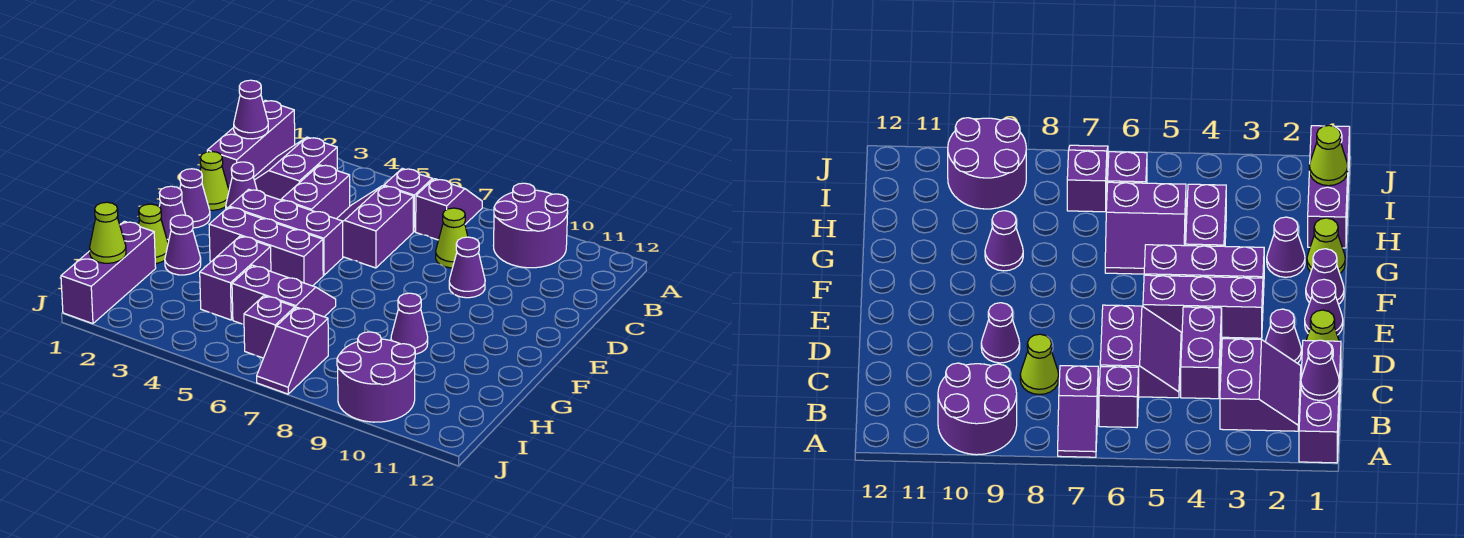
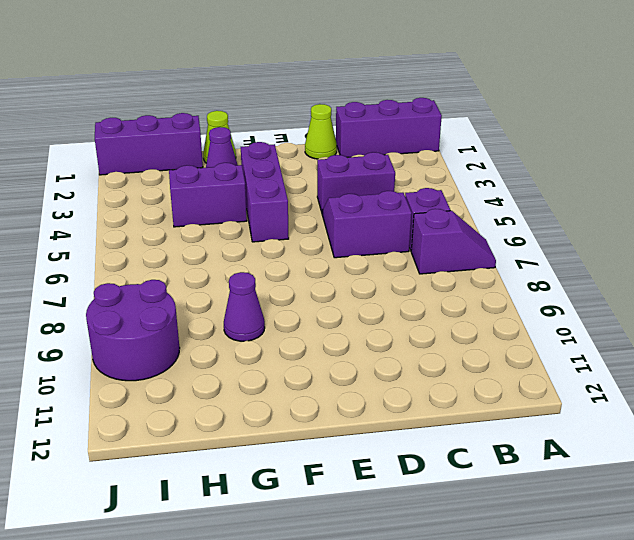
none -> purple 2x2 round brick [494,183,568,268]
none -> purple 2x2 slope [254,137,337,200]
none -> lime 1x1 cone [436,208,468,268]

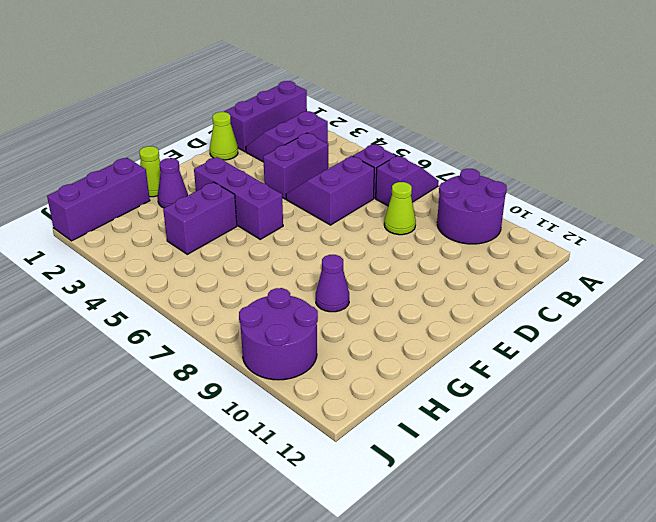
none -> purple 1x1 cone [226,162,257,209]
none -> purple 1x1 cone [449,237,485,298]
none -> purple 1x1 cone [180,169,210,228]

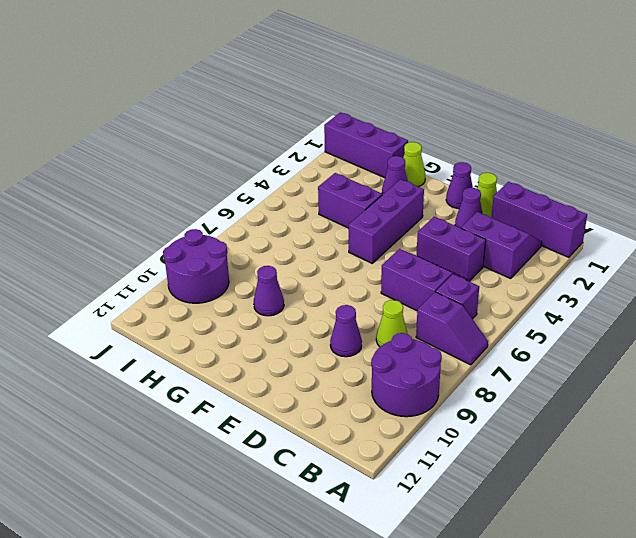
none -> purple 1x3 brick [230,189,343,275]
none -> purple 1x1 cone [159,186,186,242]
none -> purple 2x2 slope [232,265,336,324]

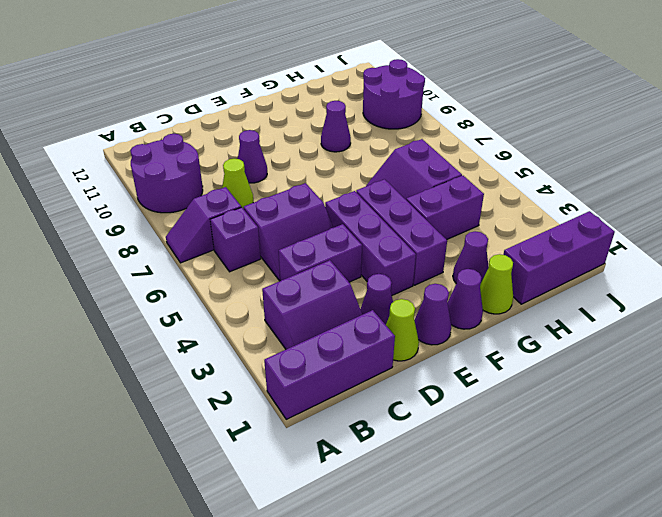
none -> purple 1x1 brick [244,296,295,358]
none -> purple 1x2 slope [257,307,328,394]
none -> purple 1x1 cone [234,80,268,139]

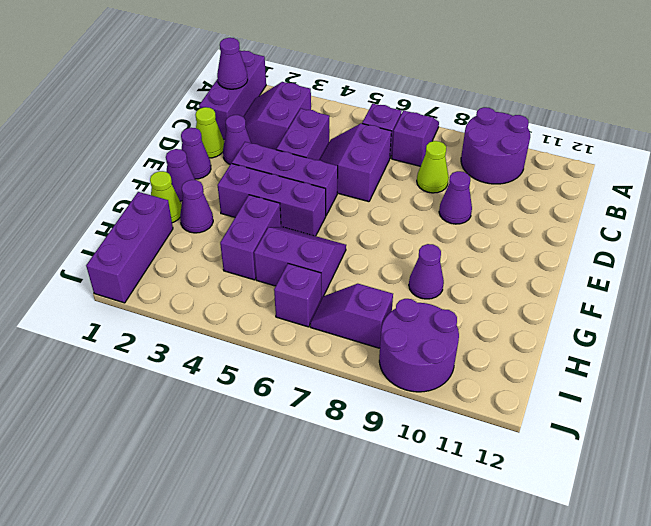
purple 1x2 slope [310,284,393,348] -> purple 1x2 slope turned to [257,307,328,394]
none -> lime 1x1 cone [90,202,126,263]

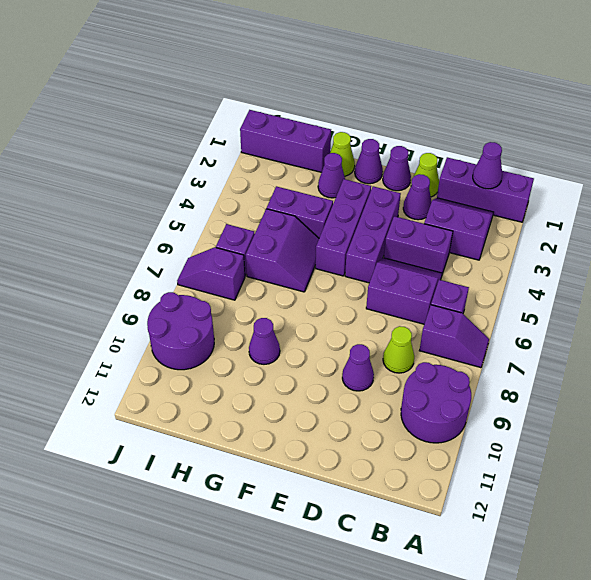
none -> lime 1x1 cone [90,202,126,263]

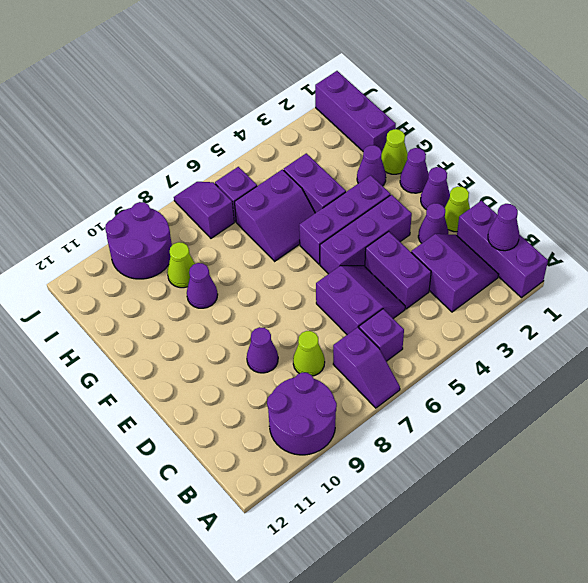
lime 1x1 cone [167,242,195,288] -> lime 1x1 cone moved to [90,202,126,263]

